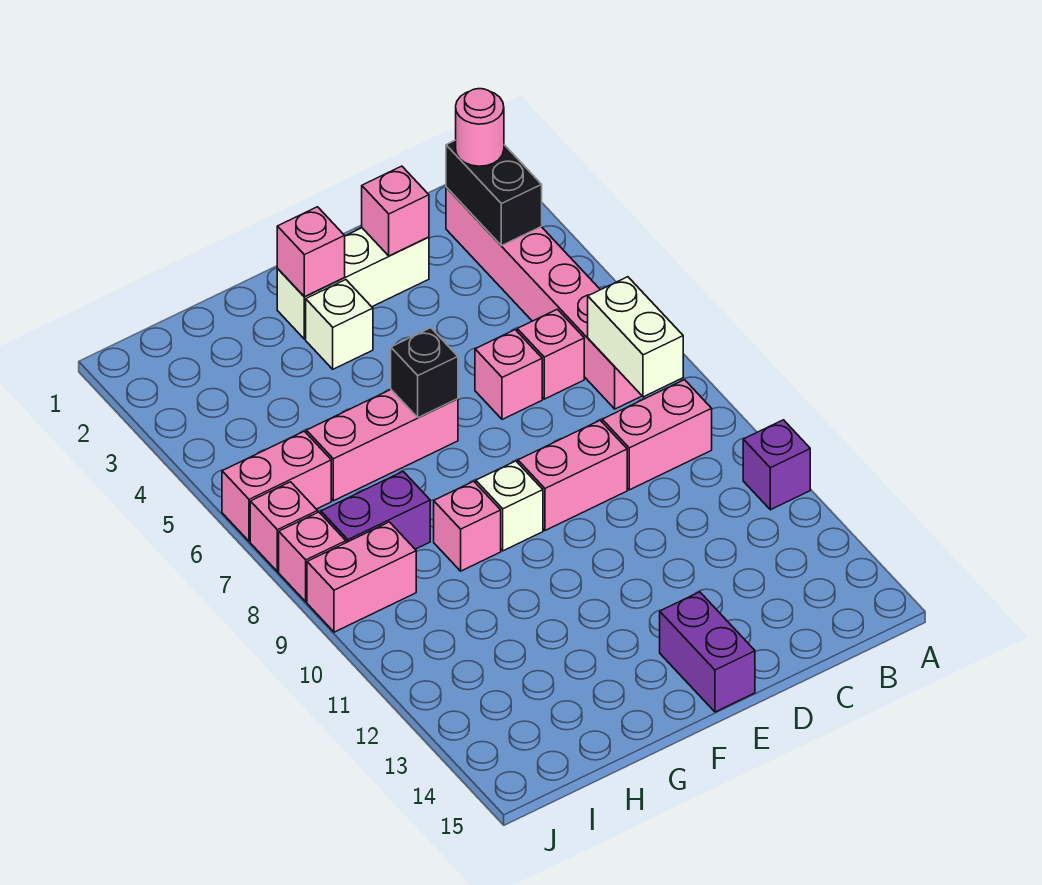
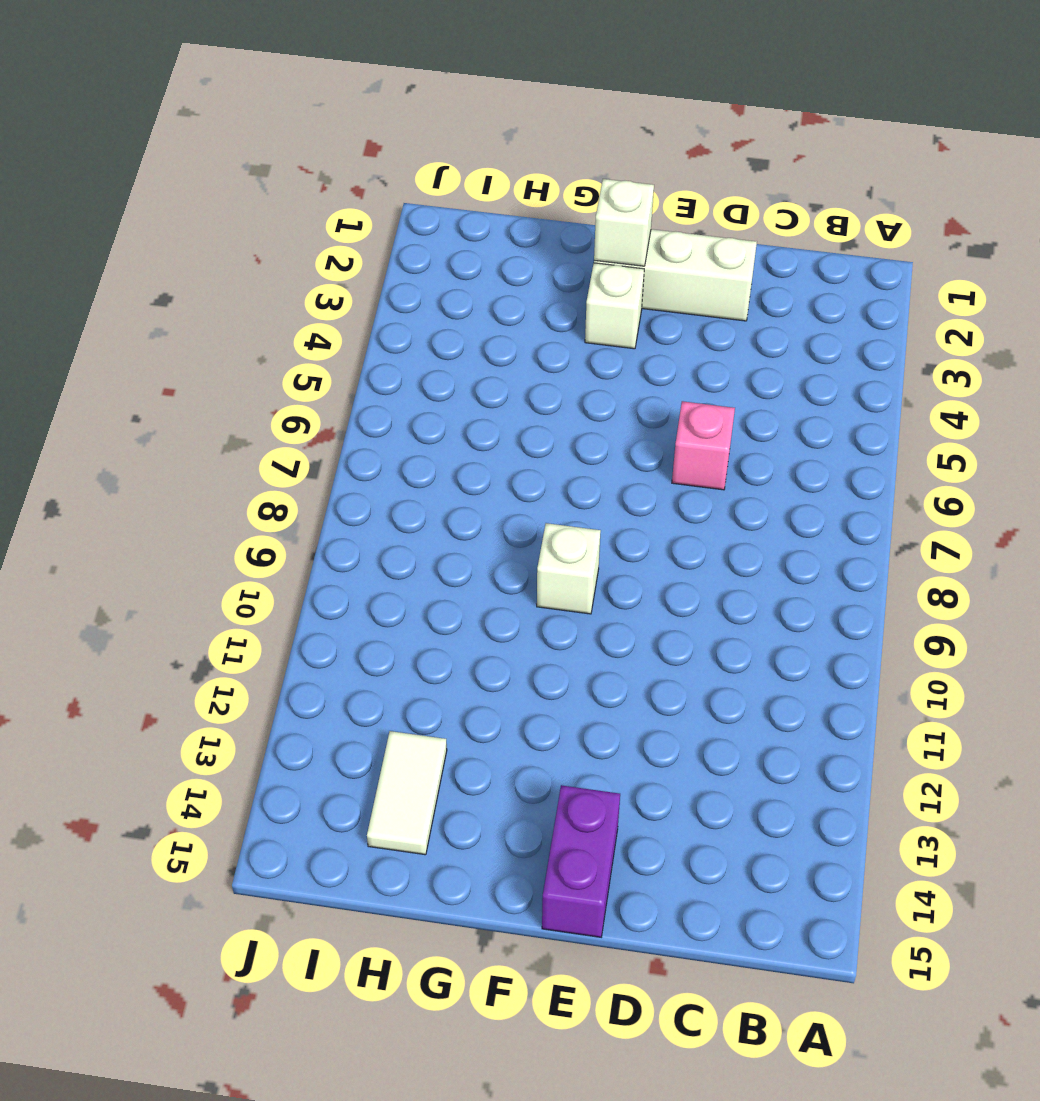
white 1x1 brick [594,179,654,266] -> pink 1x1 brick [277,207,345,297]
white 1x2 tile [367,731,447,855] -> none
none -> purple 1x1 brick [743,420,810,510]
none -> pink 1x6 brick [446,188,642,409]
none -> pink 1x2 brick [602,380,712,490]

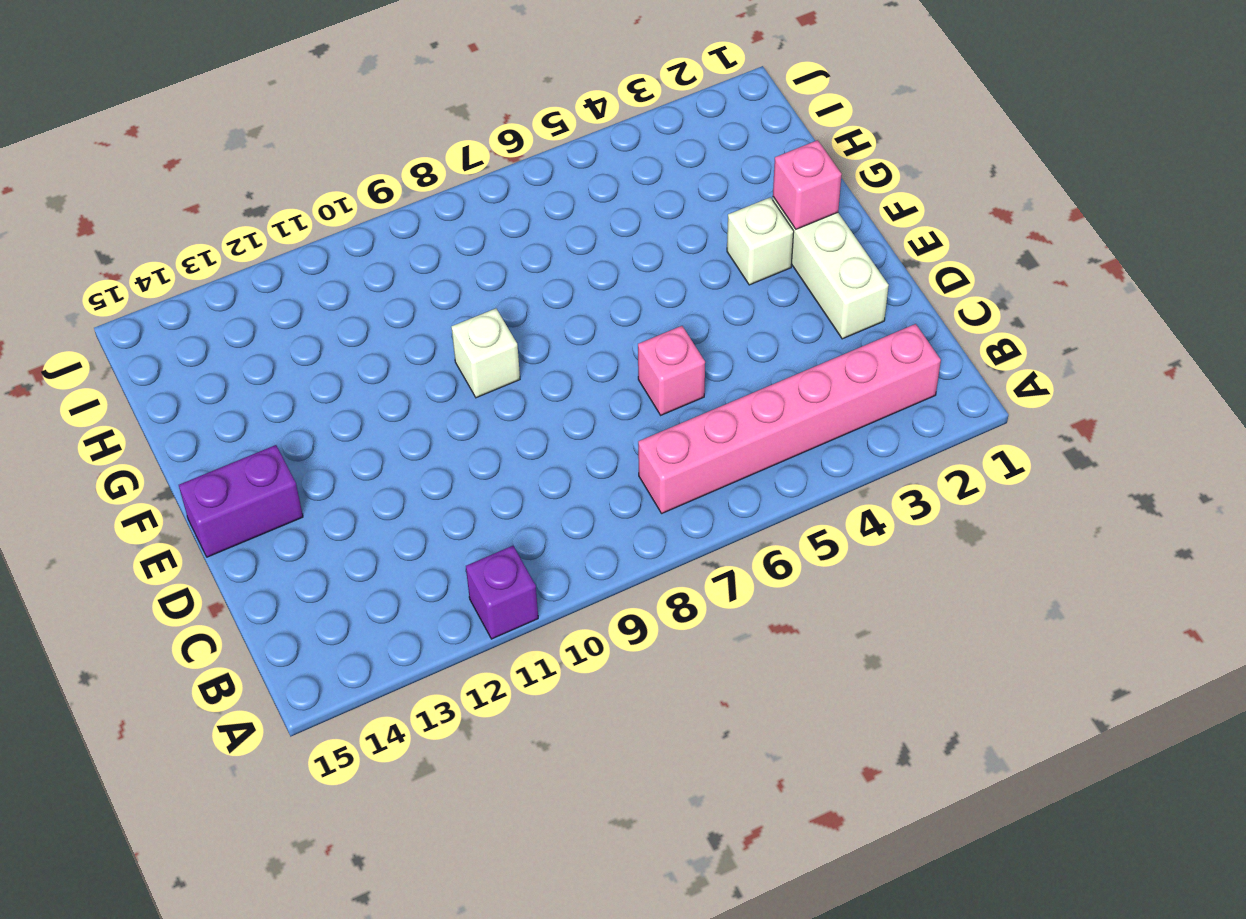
none -> pink 1x2 brick [602,380,712,490]
none -> pink 1x1 brick [517,309,584,399]
none -> pink 1x2 brick [518,420,627,530]

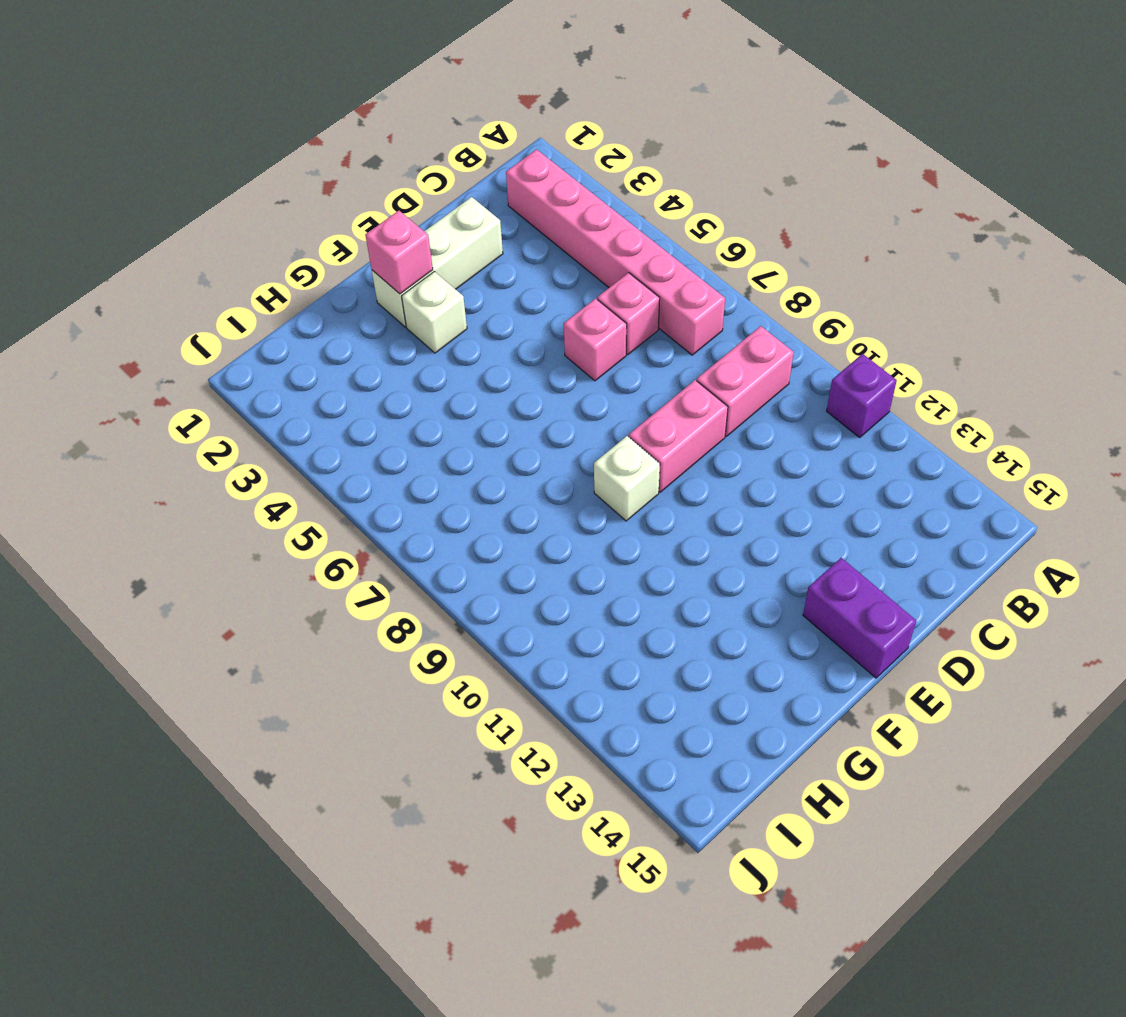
none -> pink 1x3 brick [306,390,458,501]
none -> pink 1x1 brick [434,481,501,571]
none -> purple 1x2 brick [321,472,430,549]

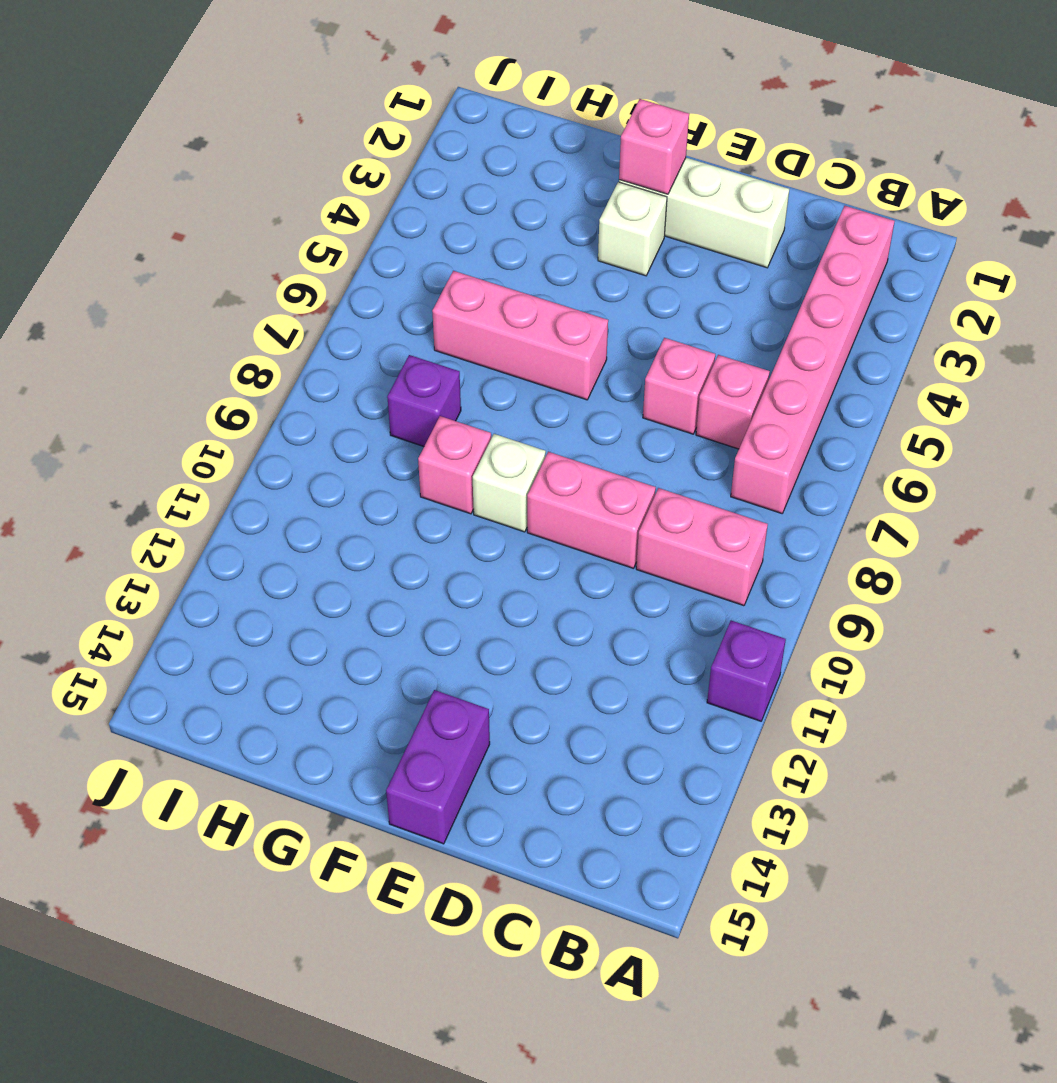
purple 1x1 brick [387,355,461,446] -> purple 1x2 brick [321,472,430,549]
none -> pink 1x2 brick [222,431,331,541]
none -> pink 1x2 brick [307,522,416,632]
none -> pink 1x1 brick [250,482,318,572]

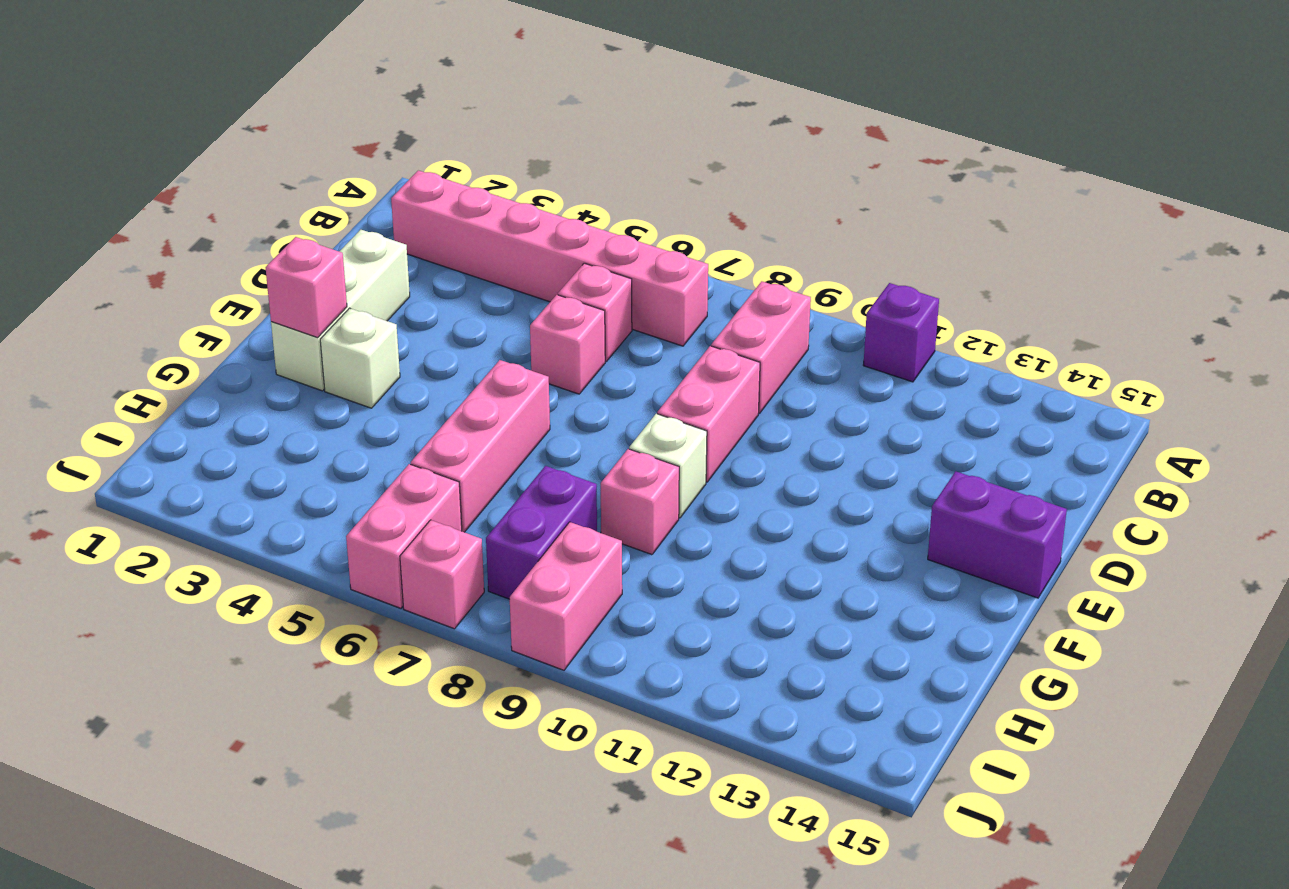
none -> pink 1x1 brick [279,512,346,602]
none -> black 1x2 brick [446,140,542,246]
none -> white 1x2 brick [588,277,683,397]

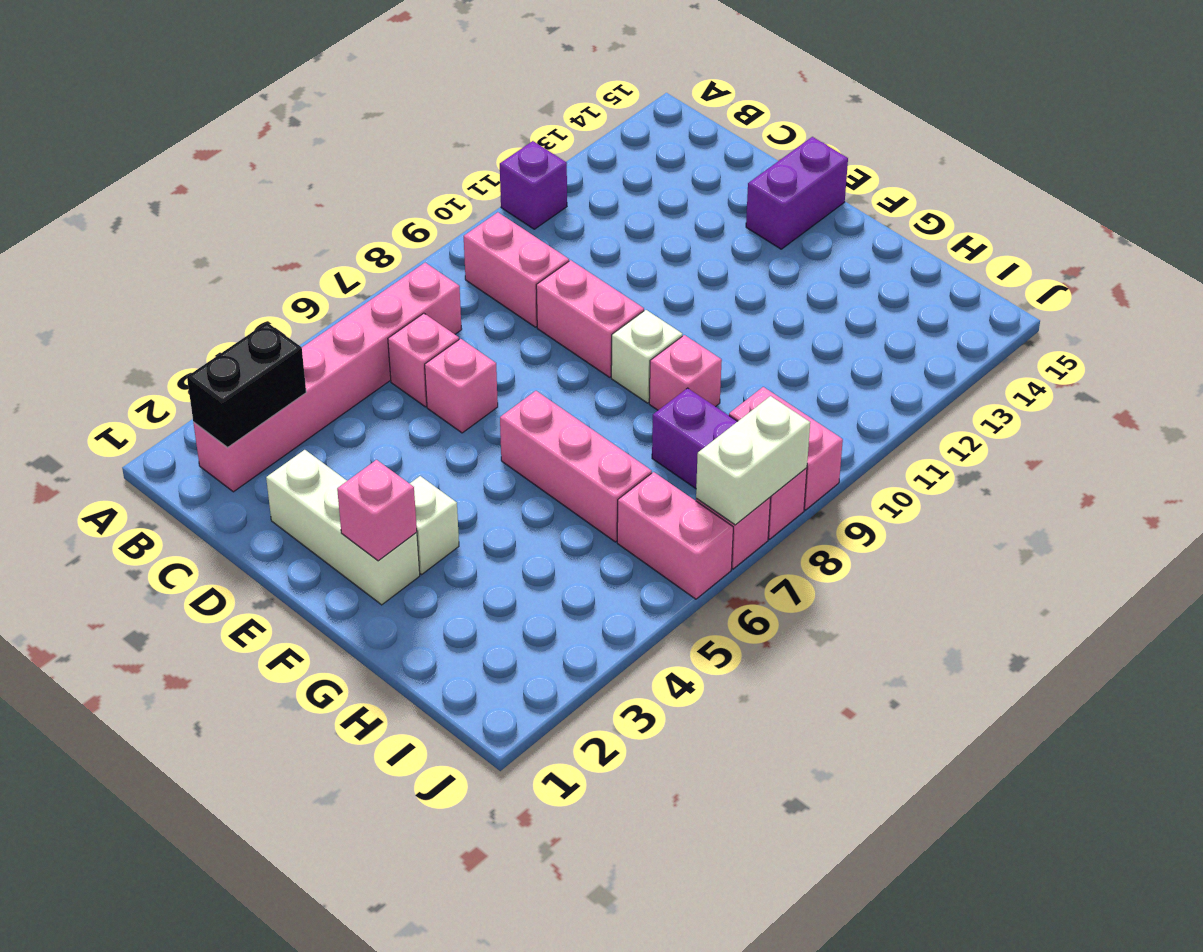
white 1x2 brick [696,396,810,525] -> white 1x2 brick moved to [588,277,683,397]
none -> pink 1x1 brick [362,166,429,256]
none -> black 1x1 brick [391,328,458,417]
none -> pink 1x1 round brick [456,89,504,166]

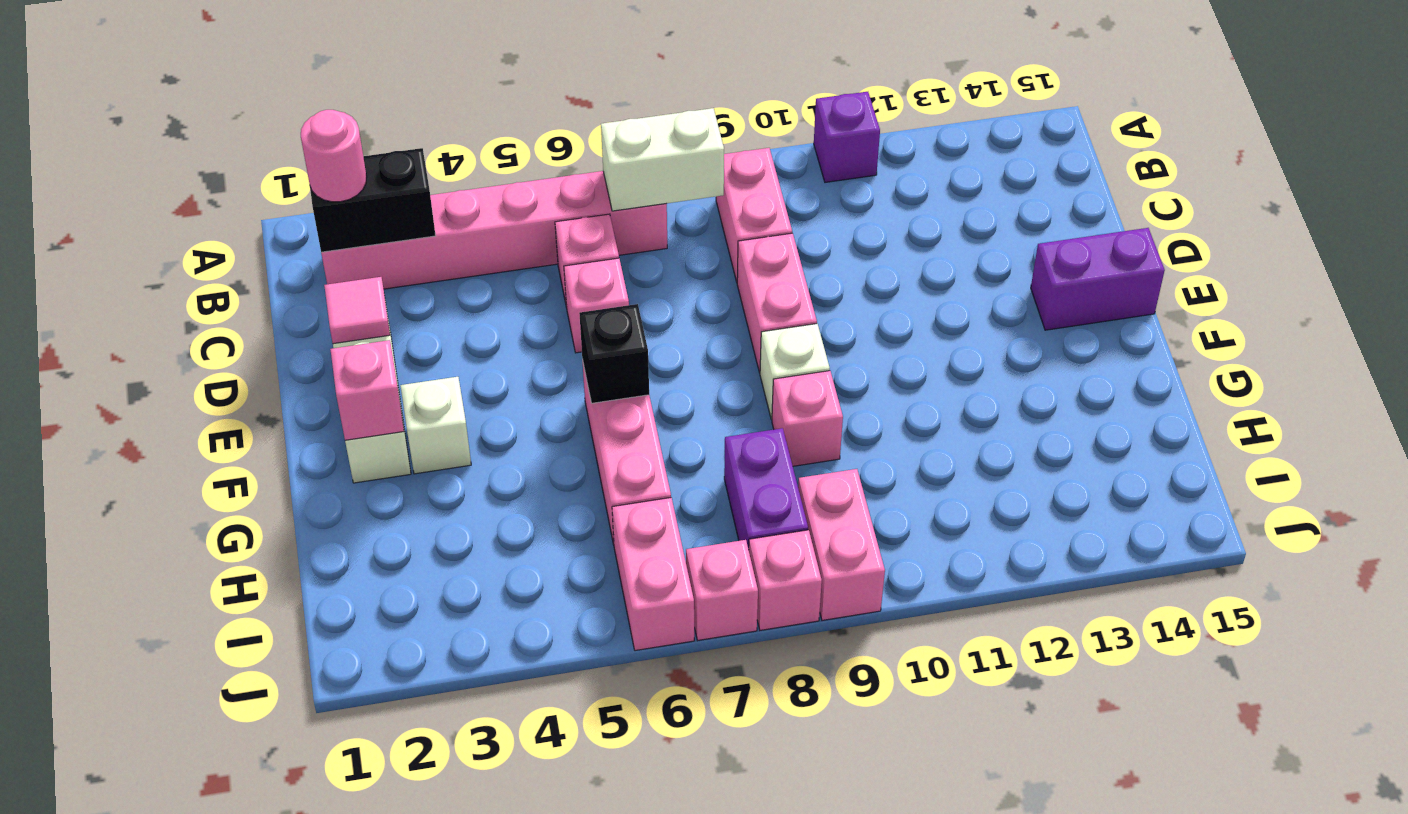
pink 1x1 tile [324,277,390,344] -> pink 1x1 brick [362,166,429,256]

